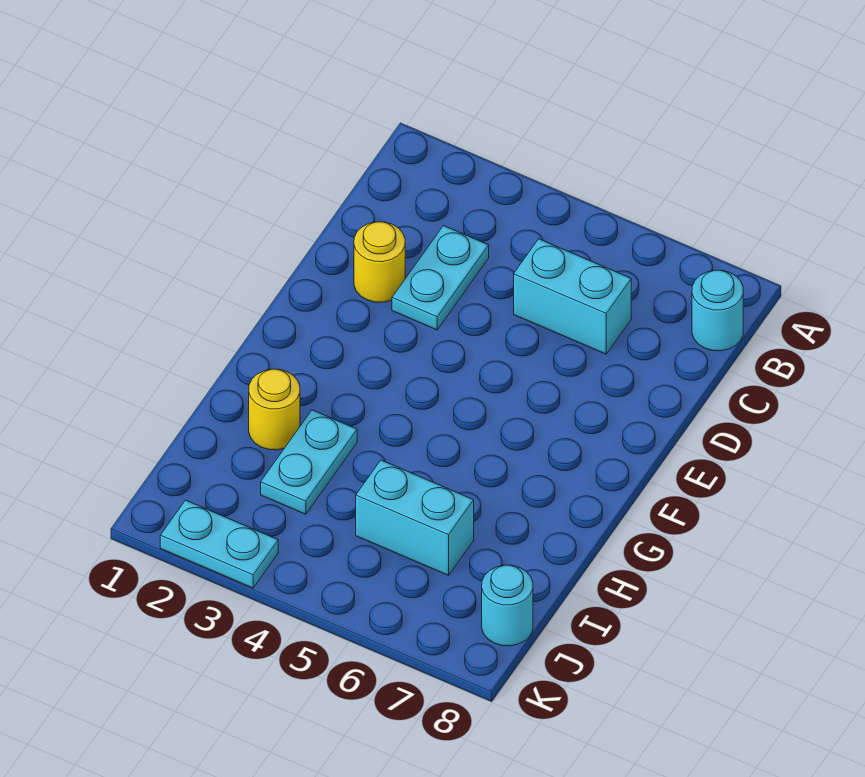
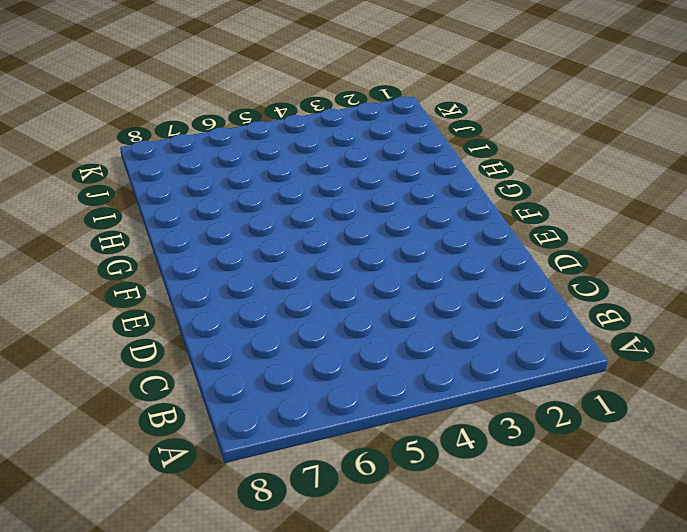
none -> cyan 1x1 round brick [692,270,743,351]
none -> cyan 1x2 plate [392,226,489,330]

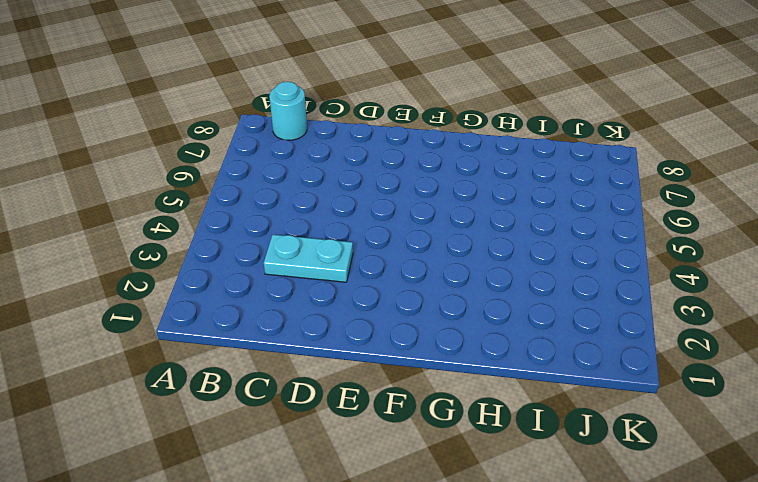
none -> cyan 1x2 brick [514,239,631,354]
none -> yellow 1x1 round brick [354,222,405,302]

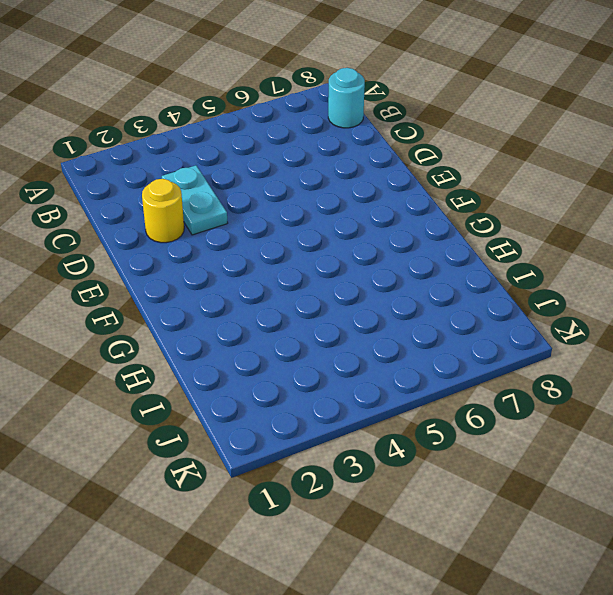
none -> cyan 1x2 brick [514,239,631,354]
none -> yellow 1x1 round brick [249,369,300,450]

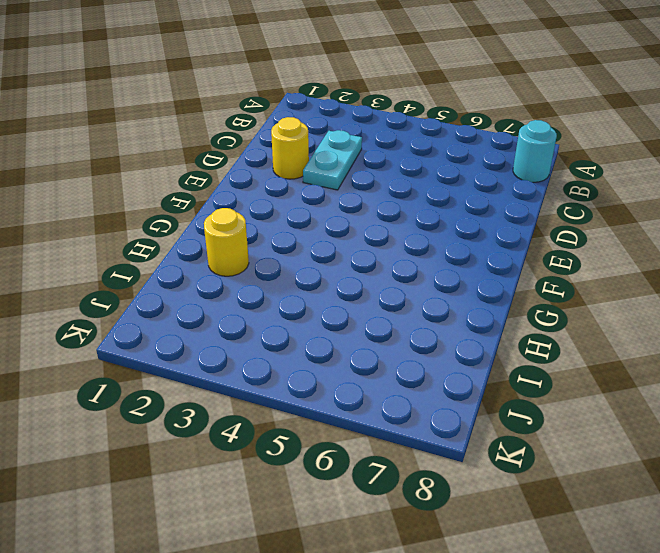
none -> cyan 1x2 brick [514,239,631,354]
none -> cyan 1x2 plate [261,410,357,514]

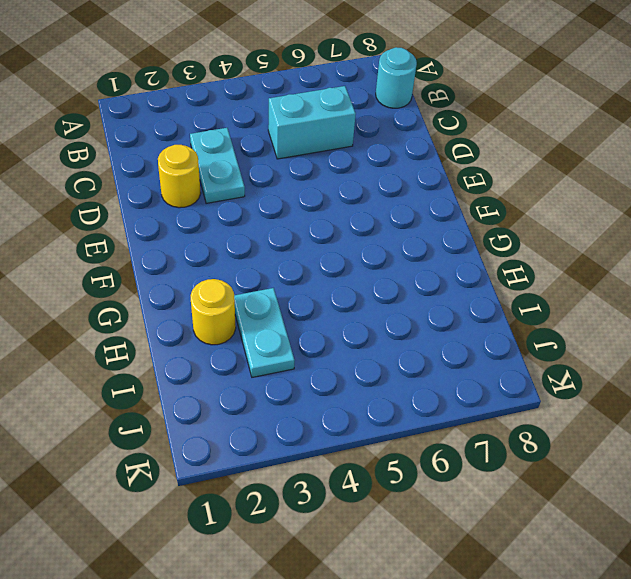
none -> cyan 1x2 brick [356,460,474,575]
none -> cyan 1x1 round brick [482,565,533,646]

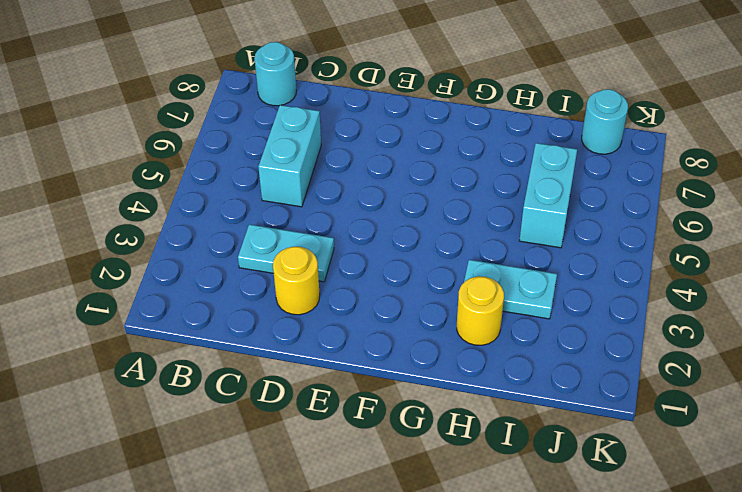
none -> cyan 1x2 plate [160,500,278,588]

